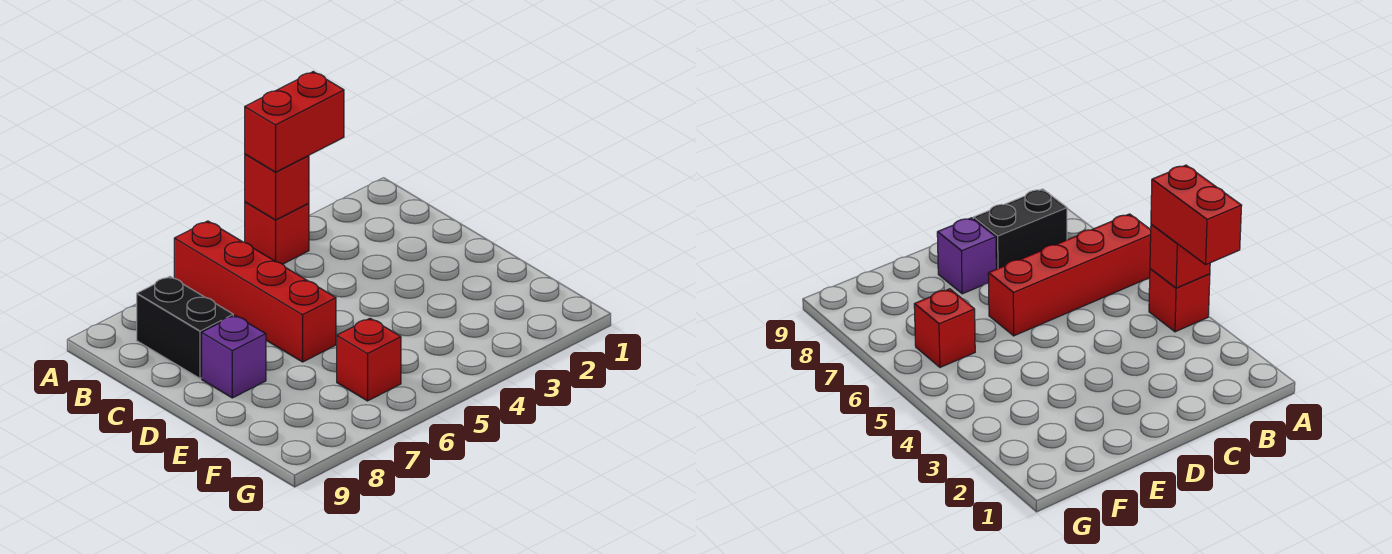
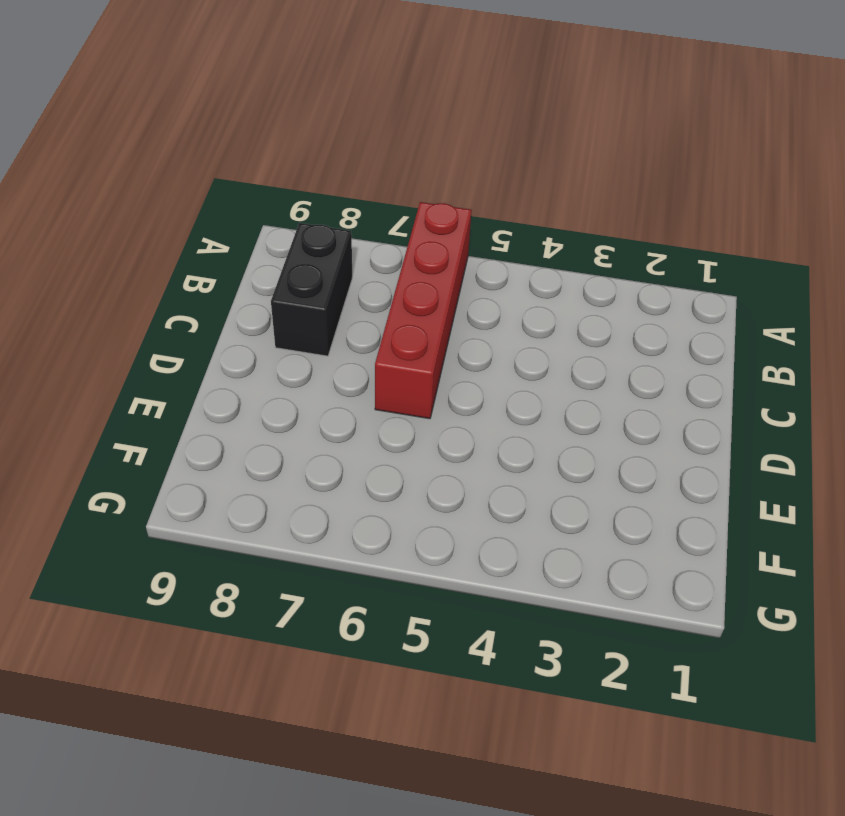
none -> red 1x1 brick [245,202,309,264]
none -> purple 1x1 brick [202,315,266,398]

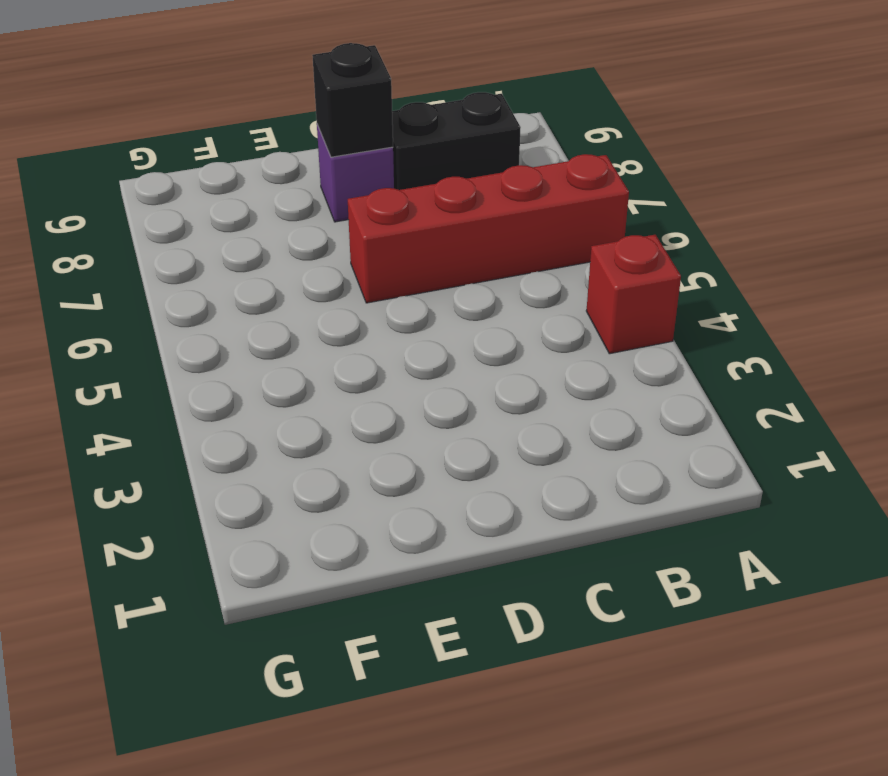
black 1x1 brick [312,43,393,157] -> none
none -> red 1x1 brick [337,318,401,401]
none -> red 1x1 brick [245,154,309,220]

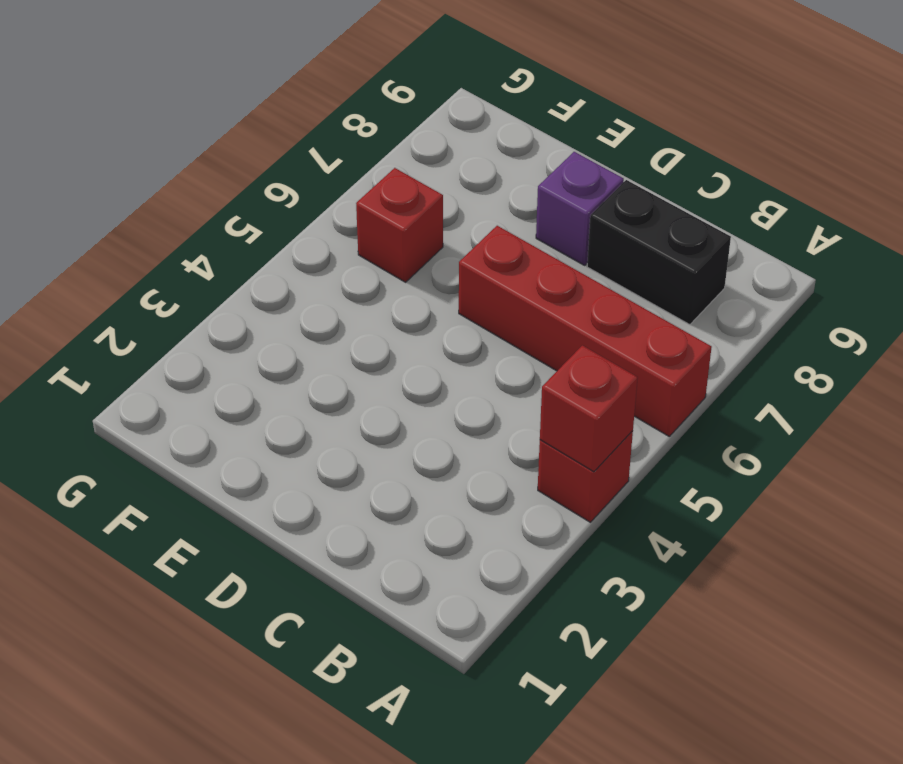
none -> red 1x2 brick [245,72,344,172]

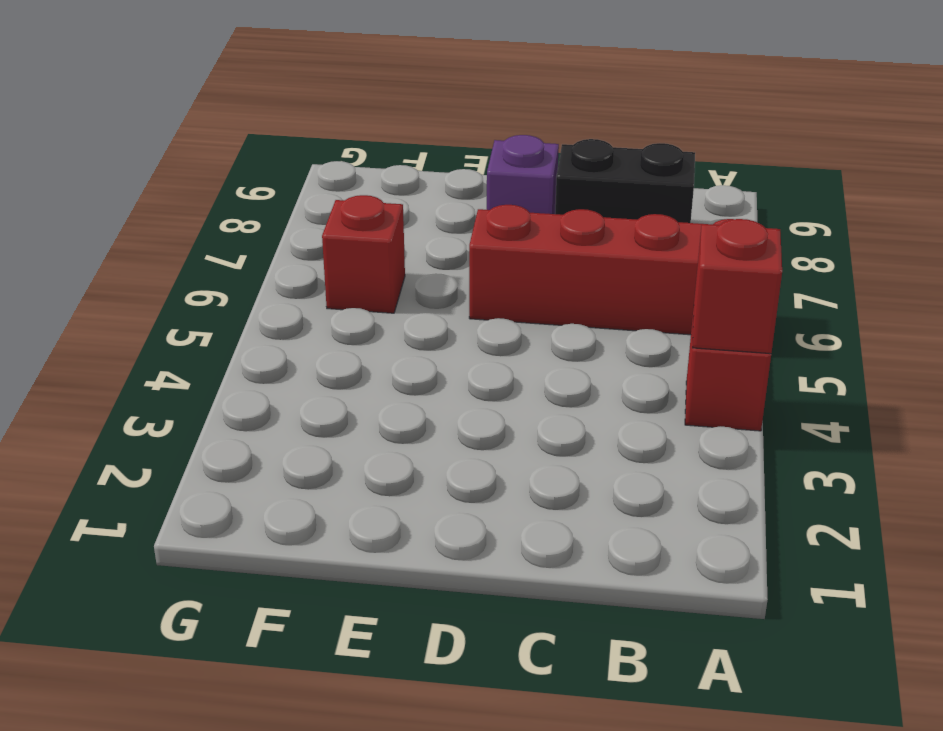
none -> red 1x2 brick [245,72,344,172]

